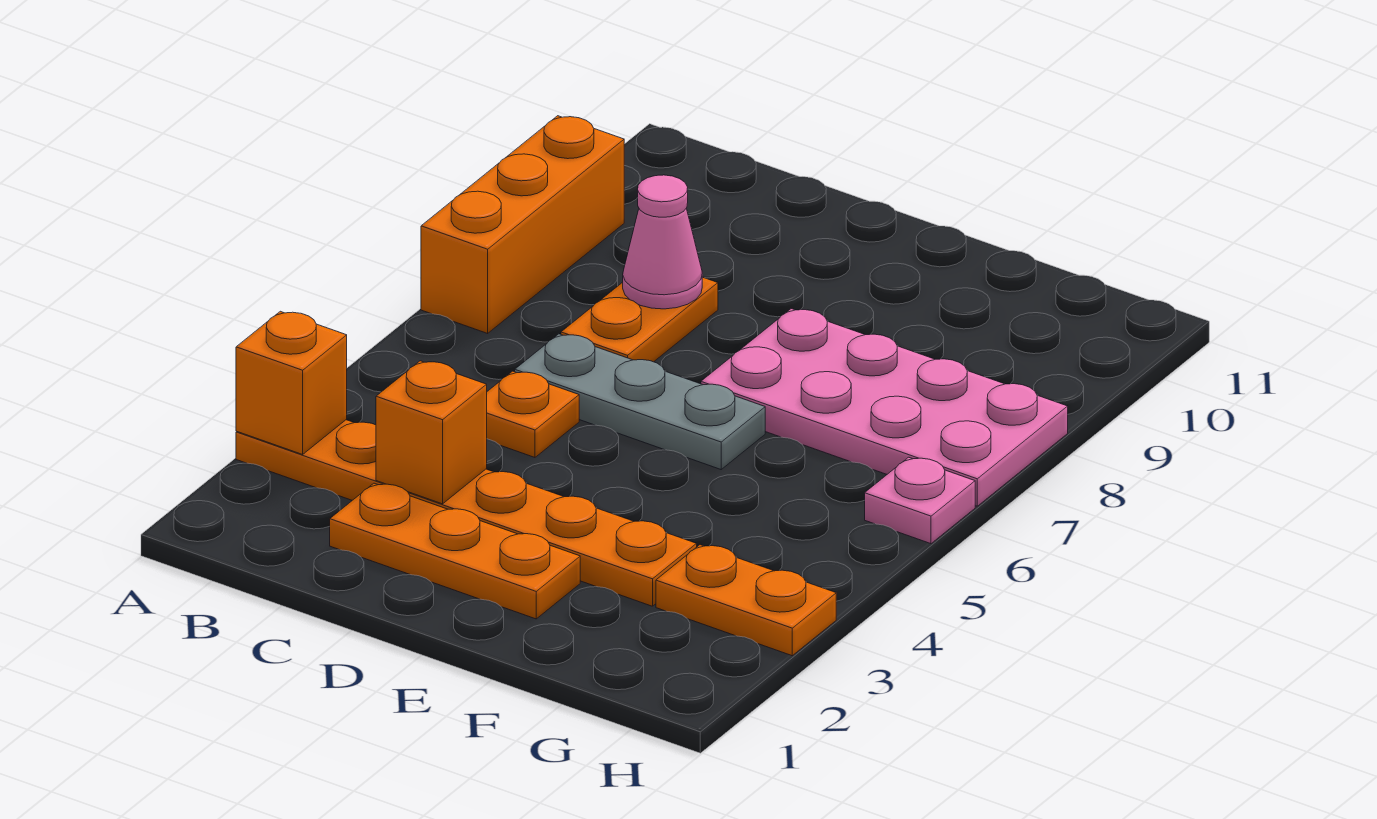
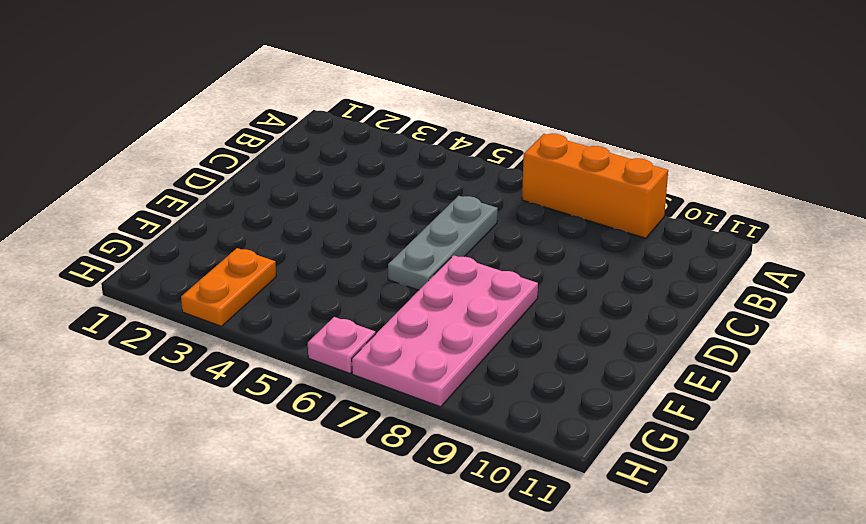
none -> orange 1x6 plate [236,420,697,606]
none -> orange 1x3 plate [330,483,580,619]
none -> orange 1x1 plate [487,371,579,457]

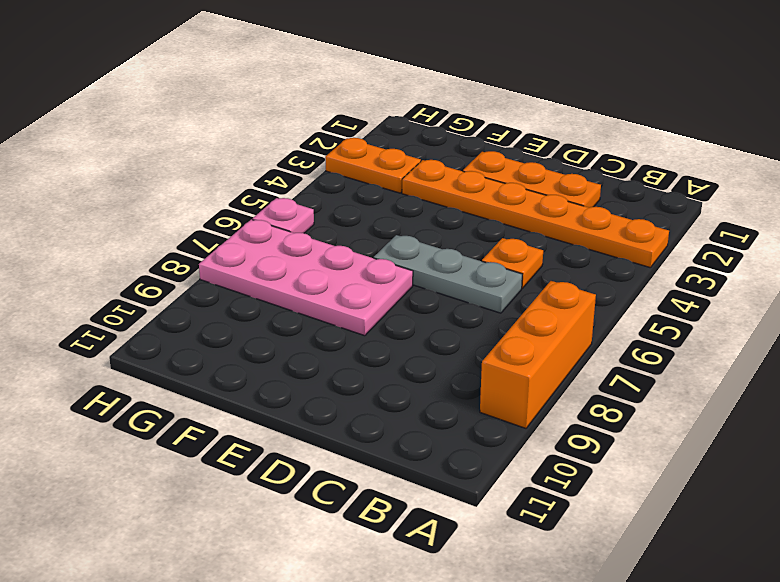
none -> orange 1x2 plate [561,277,718,362]
none -> orange 1x1 brick [236,311,347,454]
none -> orange 1x1 brick [376,361,487,504]

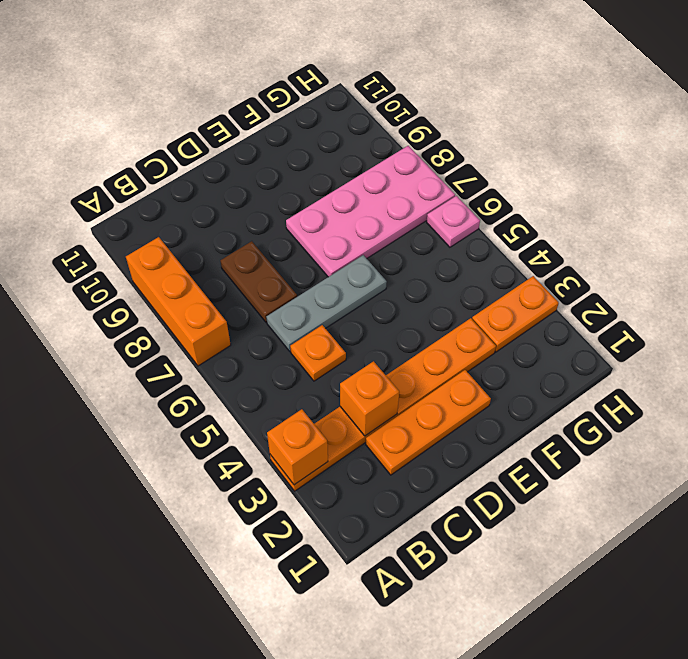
brown 1x2 plate [220,241,297,323] -> orange 1x2 plate [561,277,718,362]
none -> pink 1x1 cone [623,175,702,309]

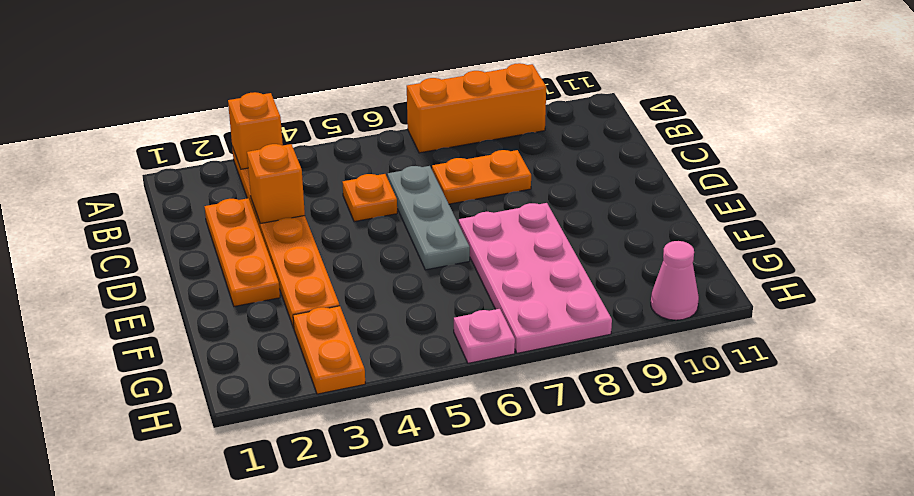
pink 1x1 cone [651,241,699,320] -> pink 1x1 cone moved to [623,175,702,309]

